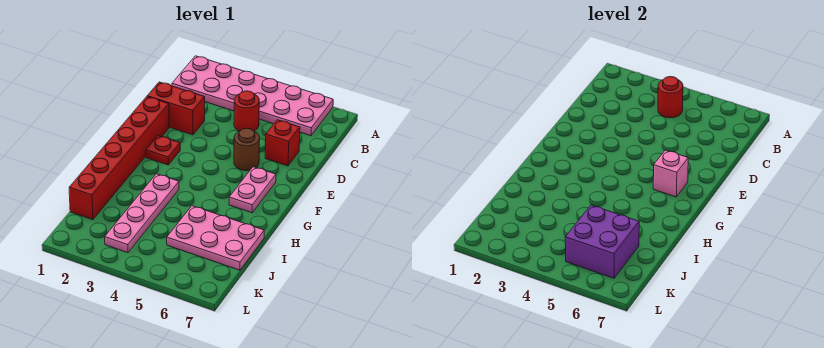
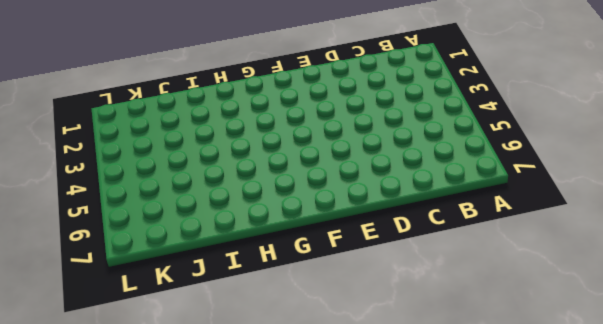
none -> pink 2x6 plate [172,56,333,136]
none -> red 1x1 round brick [234,91,259,131]
none -> red 1x2 brick [147,82,205,135]

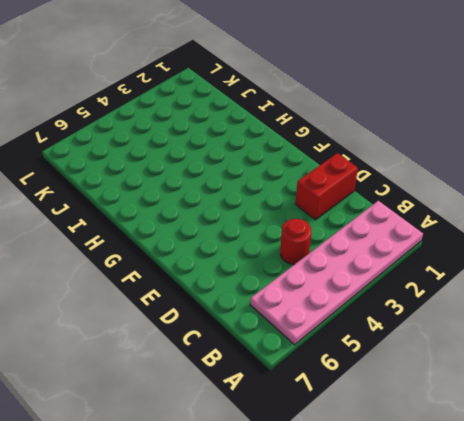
none -> red 1x1 brick [265,120,300,166]
none -> red 1x6 brick [69,97,169,220]
none -> brown 1x1 round brick [234,128,260,171]

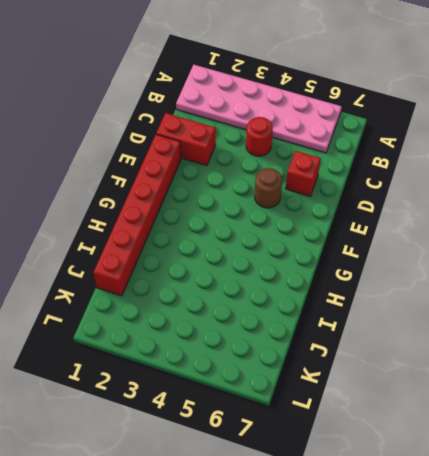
none -> red 1x1 plate [146,136,180,165]
none -> pink 1x2 plate [229,167,276,213]
none -> pink 1x4 plate [105,174,179,253]

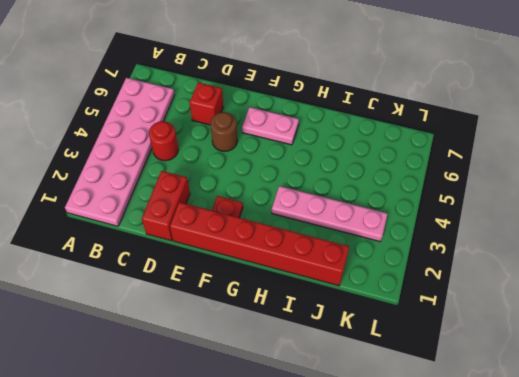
none -> pink 2x3 plate [167,206,264,270]
none -> red 1x1 round brick [658,77,683,118]
none -> pink 1x1 brick [653,150,688,197]

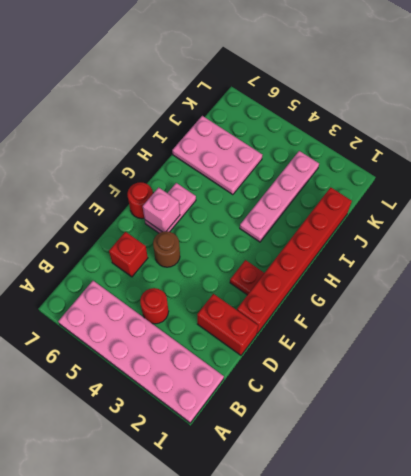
red 1x1 round brick [127,182,153,219] -> red 1x1 round brick moved to [658,77,683,118]
none -> purple 2x2 brick [565,205,639,278]

